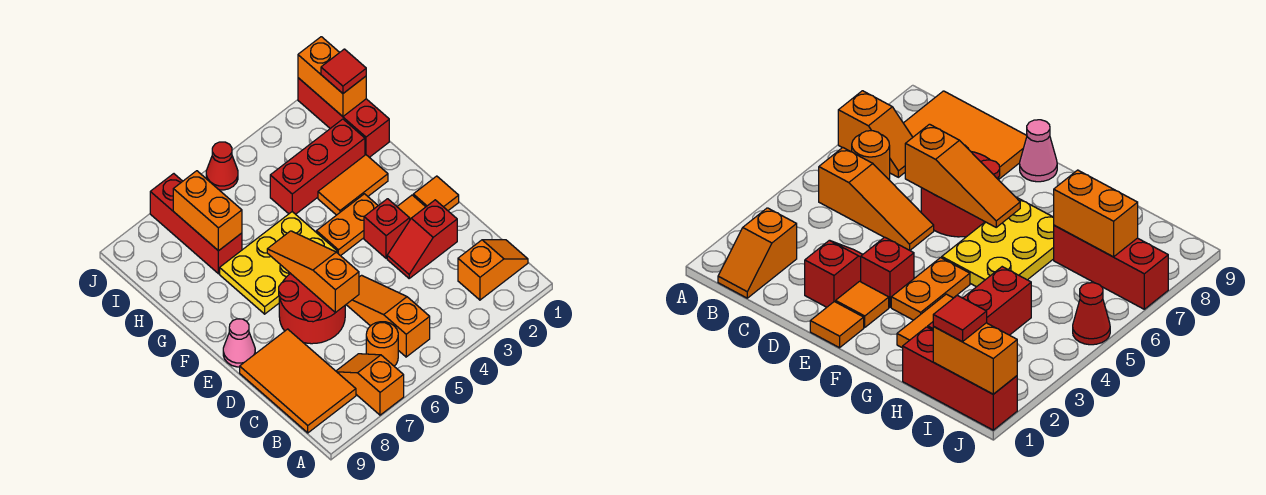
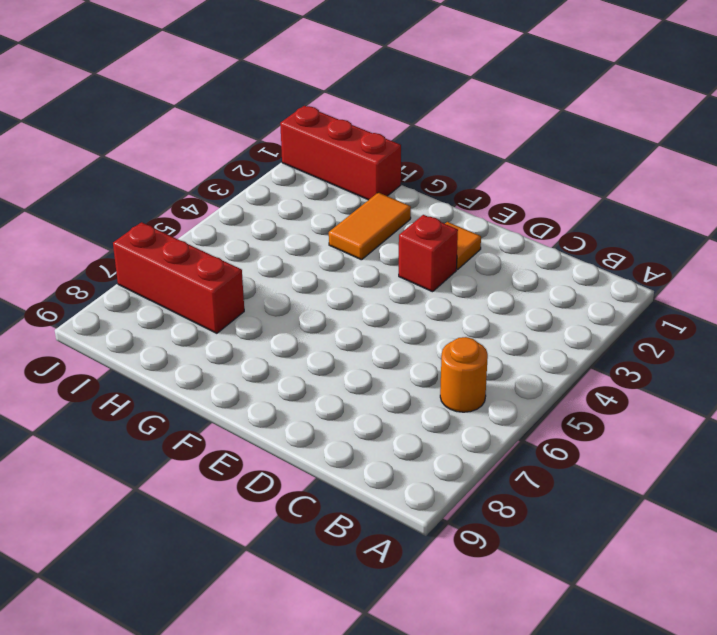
none -> orange 1x2 slope [336,354,404,415]
none -> orange 1x2 slope [458,240,528,300]
none -> orange 1x3 slope [346,275,430,357]

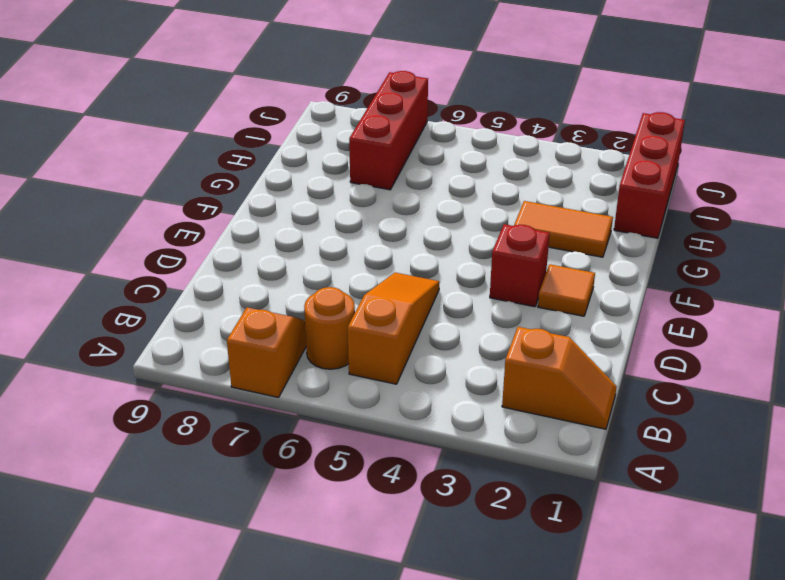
none -> orange 2x3 tile [240,329,356,433]
none -> red 1x2 slope [387,200,457,278]
none -> red 2x2 round brick [279,273,345,344]

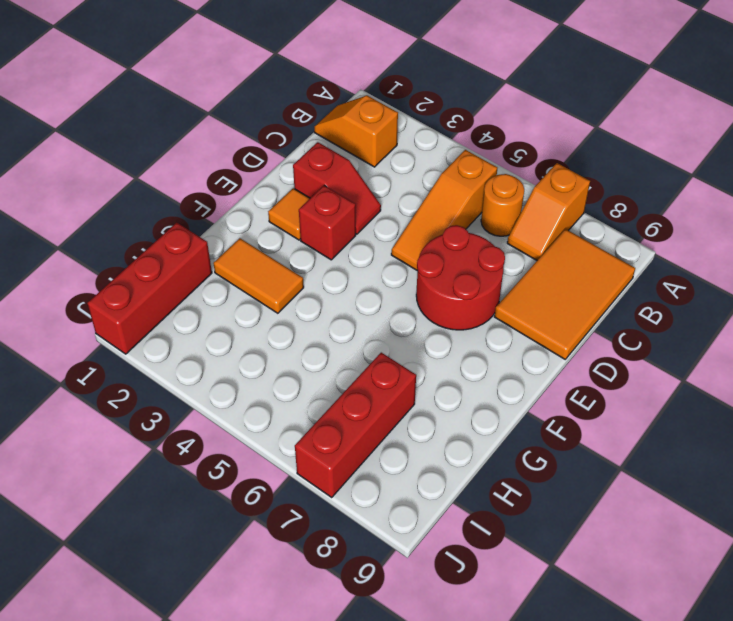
none -> orange 1x1 tile [413,176,459,211]
none -> pink 1x1 cone [223,319,255,367]
none -> orange 1x2 plate [316,194,378,256]

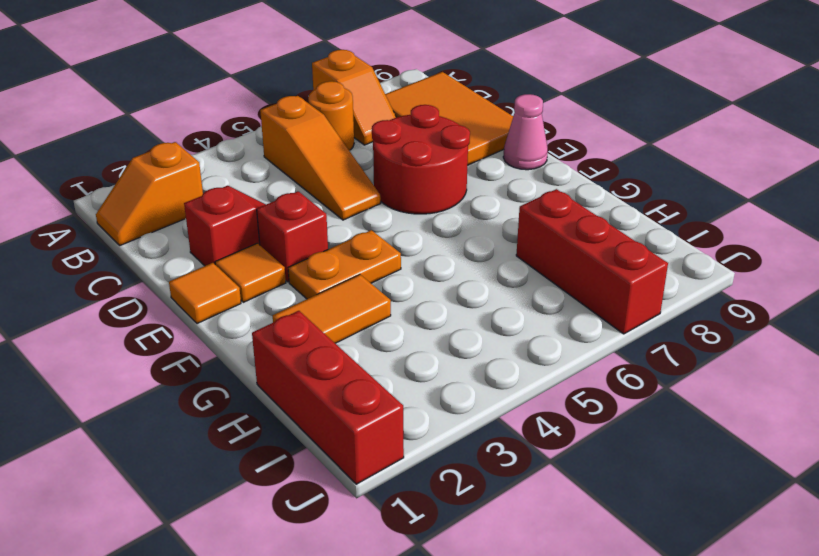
none -> yellow 2x3 plate [220,212,337,314]
none -> red 1x3 brick [270,119,365,214]
none -> red 1x1 cone [206,142,238,190]

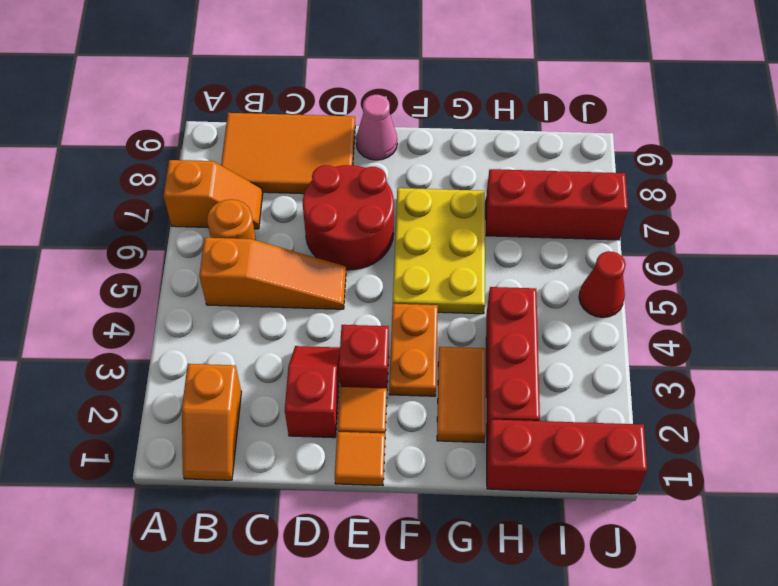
none -> orange 1x3 slope [267,231,359,313]
none -> orange 1x2 brick [173,171,242,251]
none -> orange 1x2 brick [298,37,366,116]

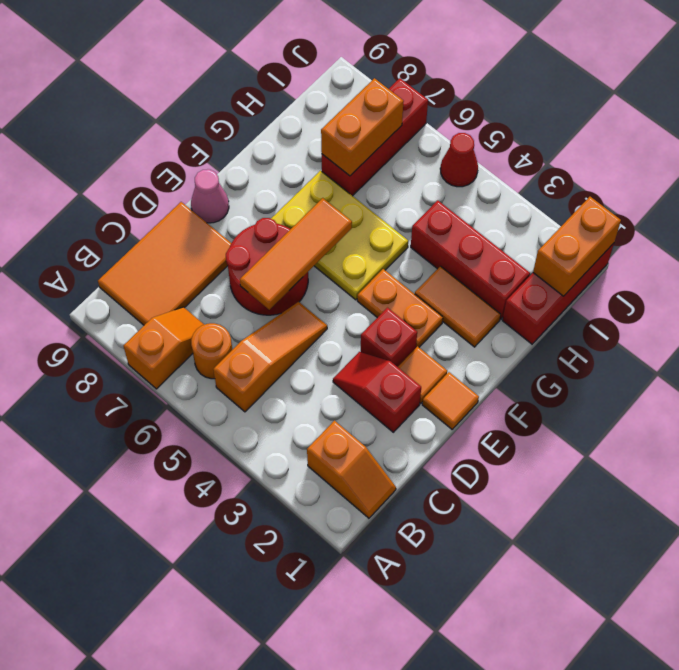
orange 1x3 tile [240,198,352,310] -> orange 1x3 slope [267,231,359,313]
none -> red 1x1 tile [321,49,366,93]

